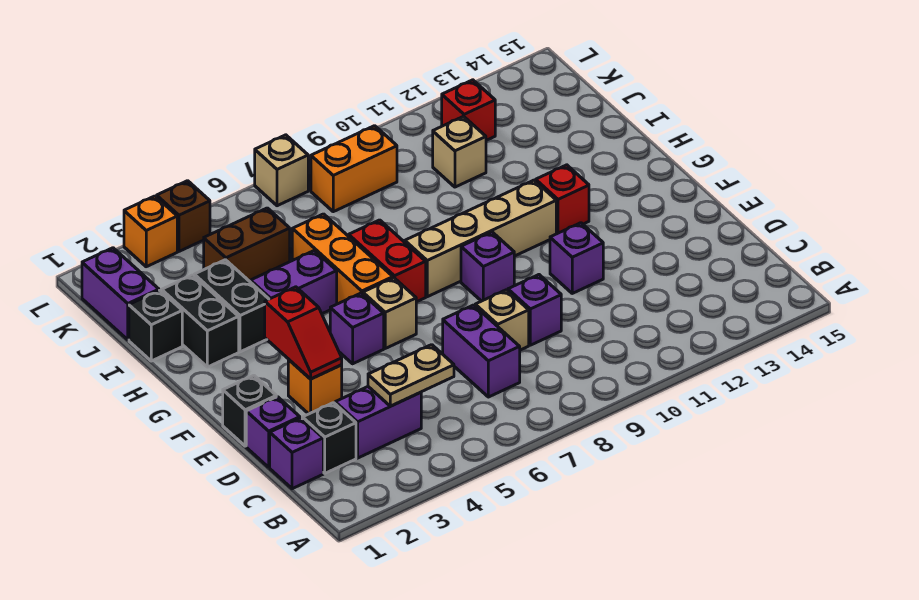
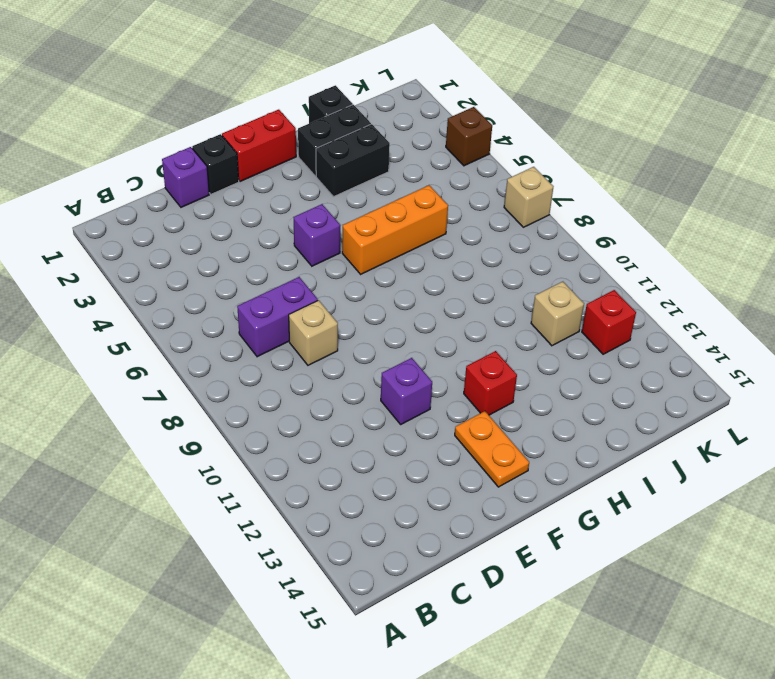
red 1x2 brick [222,110,296,182] -> red 1x2 brick moved to [349,220,426,302]
orange 1x2 plate [455,411,529,487] -> none
none -> purple 1x1 brick [270,418,323,489]
none -> black 1x1 brick [302,403,356,473]
none -> purple 1x2 brick [335,387,421,458]
none -> purple 1x1 brick [508,275,561,345]

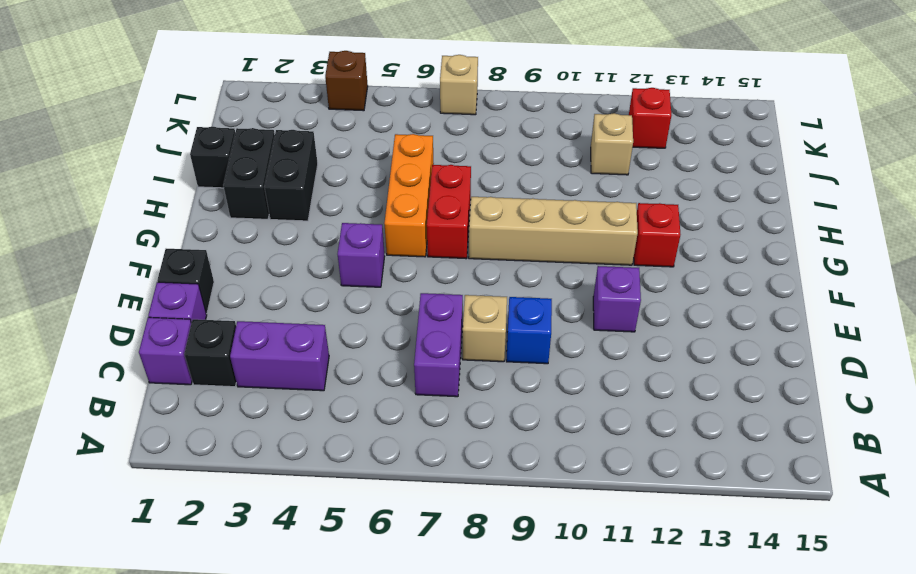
blue 1x1 brick [506,297,552,364] -> purple 1x1 brick [508,275,561,345]
none -> orange 1x1 brick [288,359,342,414]
none -> tan 1x1 brick [363,278,416,348]
none -> purple 1x1 brick [461,232,514,301]
none -> purple 1x2 brick [250,251,337,314]

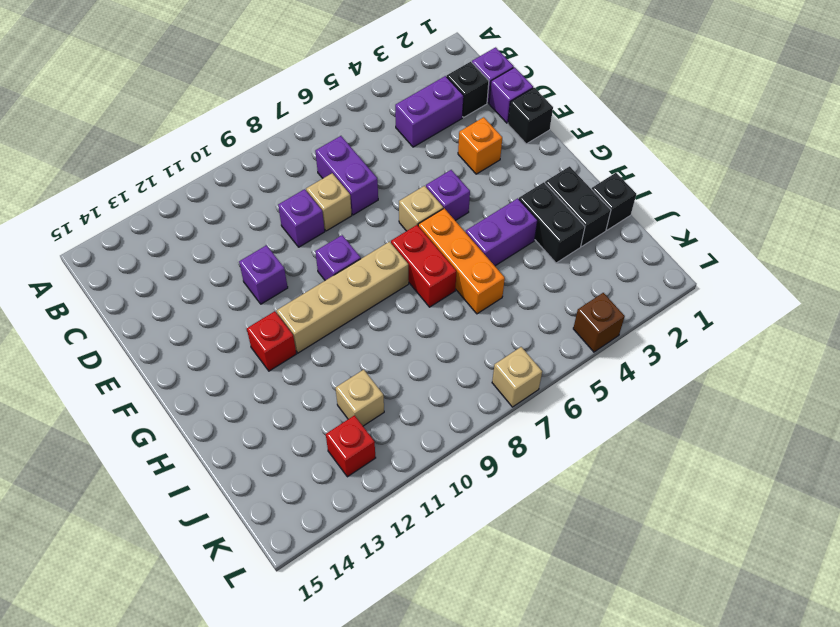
none -> purple 1x2 brick [82,248,159,340]
none -> brown 1x2 brick [204,208,290,281]
none -> orange 1x2 brick [311,126,397,212]
none -> orange 1x1 brick [124,196,177,267]

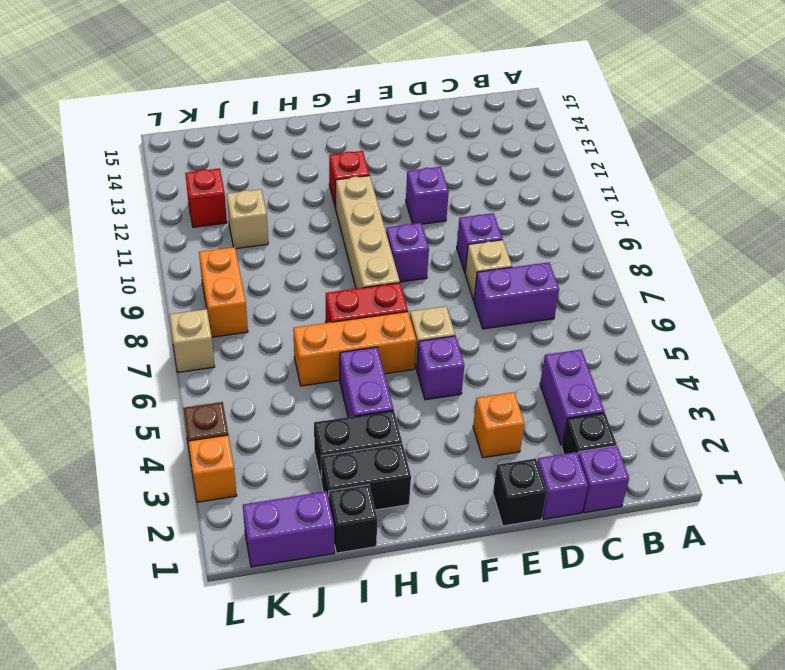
none -> brown 1x2 brick [204,208,290,281]
none -> tan 1x2 plate [368,345,454,406]
none -> red 1x2 slope [265,287,342,379]

